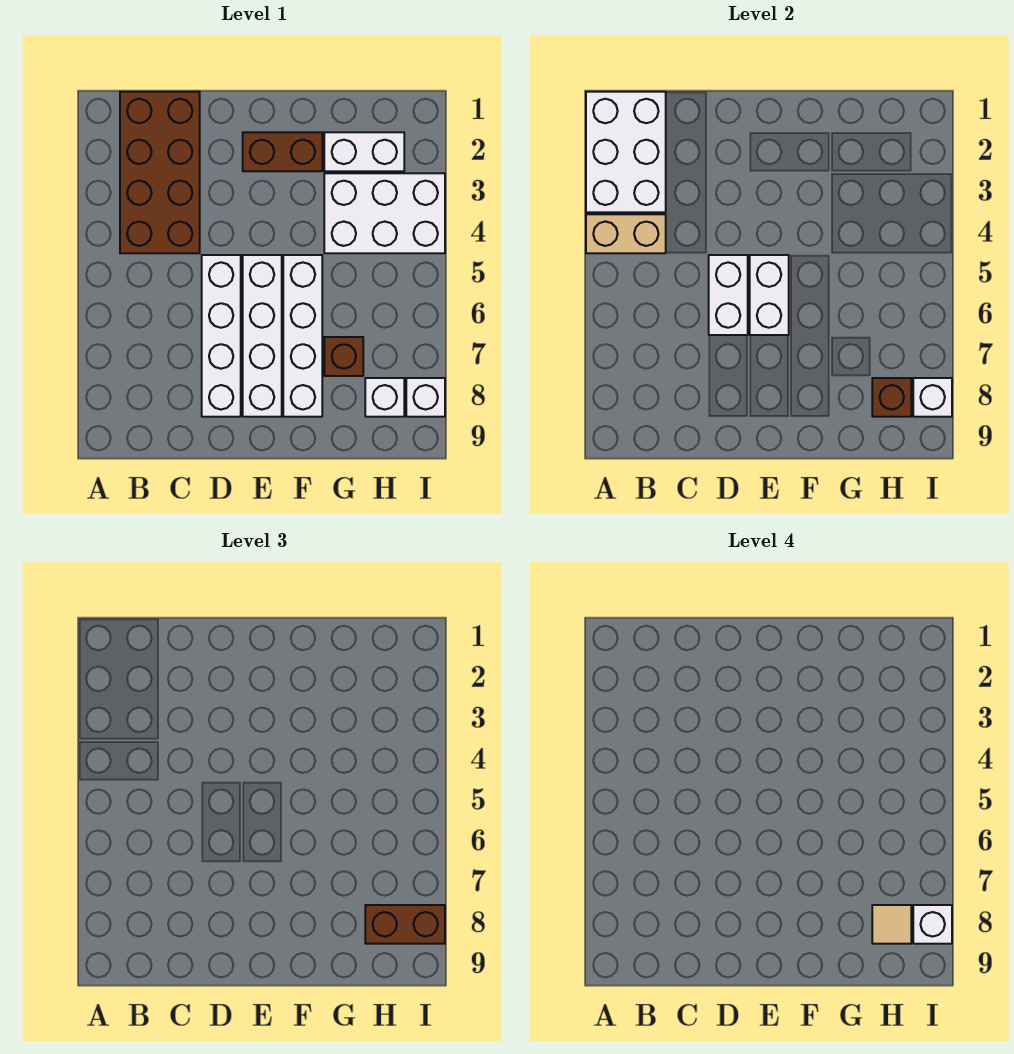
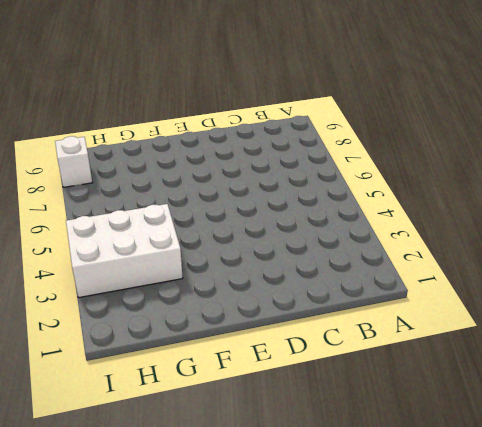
none -> brown 2x4 brick [120,92,200,253]
none -> white 1x4 brick [202,255,241,417]
none -> brown 1x2 brick [243,132,322,171]

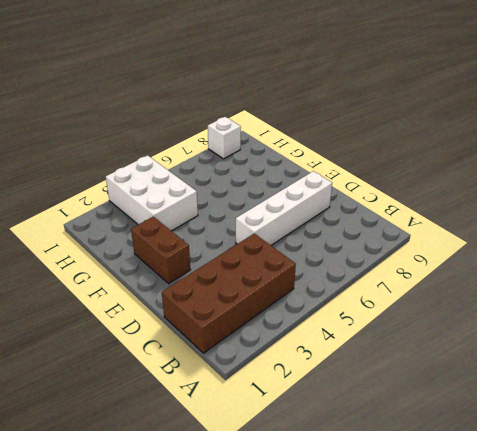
none -> white 1x4 brick [243,255,282,417]
none -> white 1x4 brick [283,255,322,417]
none -> white 1x2 brick [324,132,404,171]

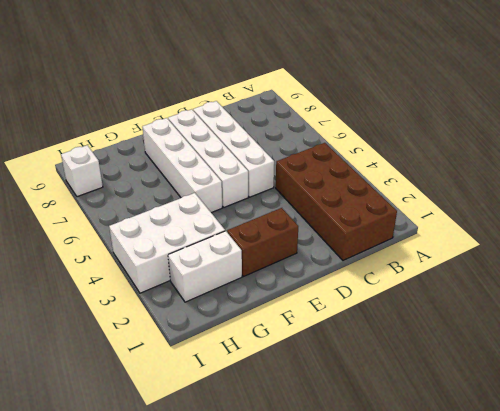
none -> brown 1x1 brick [324,337,363,376]
none -> white 1x1 brick [365,378,404,417]
none -> white 2x3 brick [586,92,666,212]

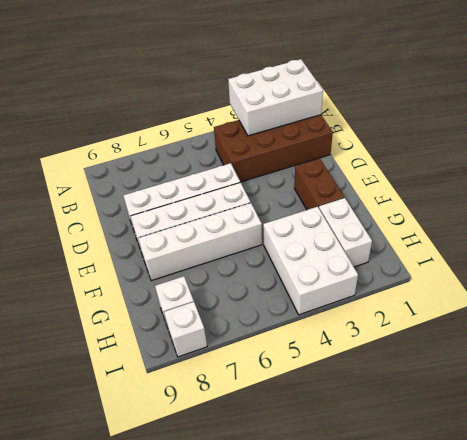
none -> brown 1x1 brick [324,337,363,376]
none -> tan 1x2 brick [586,214,666,253]
none -> white 1x2 brick [709,255,748,335]

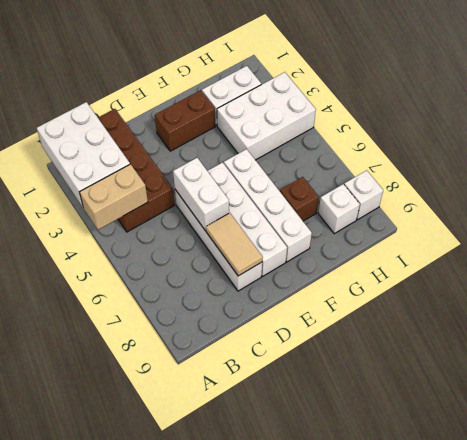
tan 1x2 tile [206,213,263,276] -> none
none -> white 1x2 brick [750,255,789,335]
none -> brown 1x1 brick [872,378,911,417]
none -> white 1x1 brick [913,378,952,417]

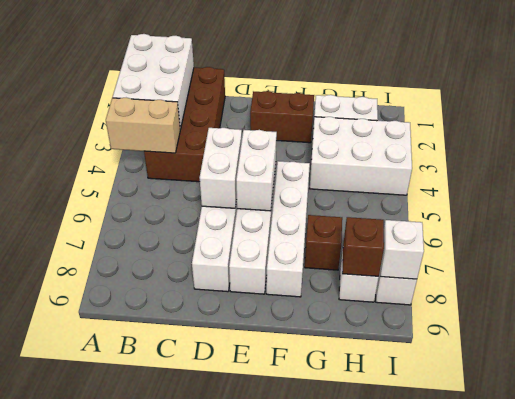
none -> brown 1x2 brick [365,905,445,944]
none -> tan 1x1 tile [872,905,911,944]
none -> white 1x1 brick [913,905,952,944]

